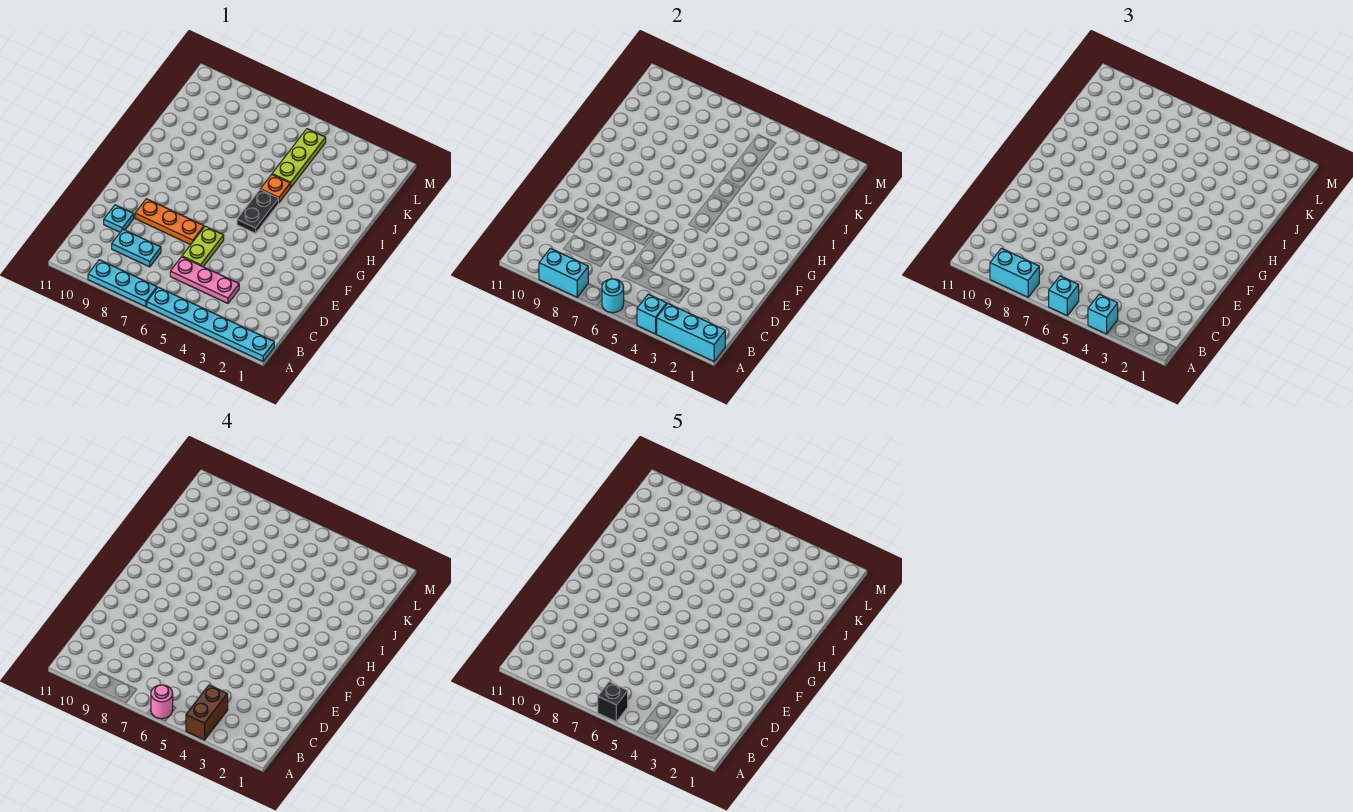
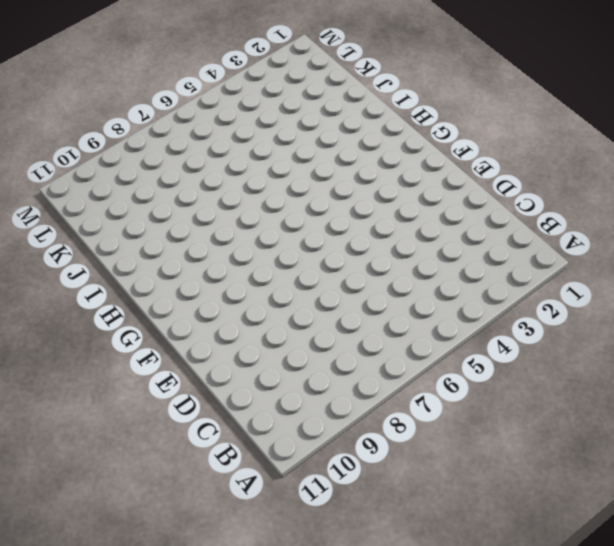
none -> cyan 1x6 plate [147,287,274,361]
none -> cyan 1x3 plate [88,260,157,307]
none -> pink 1x3 plate [170,257,239,303]

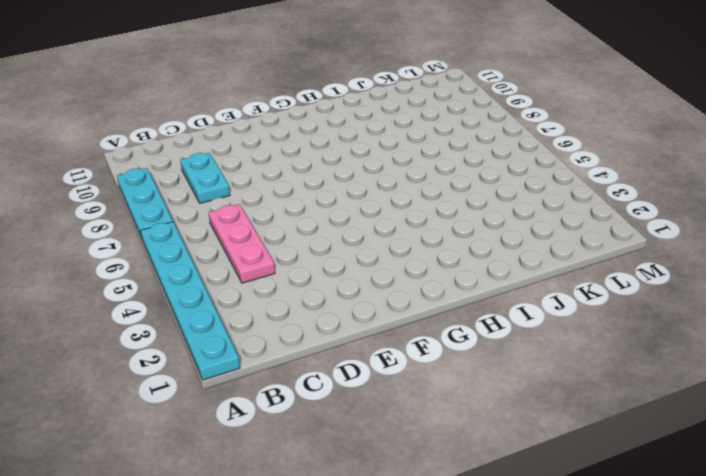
none -> lime 1x2 plate [182,226,224,267]
none -> cyan 1x1 plate [104,205,134,232]
none -> orange 1x3 plate [135,199,204,245]

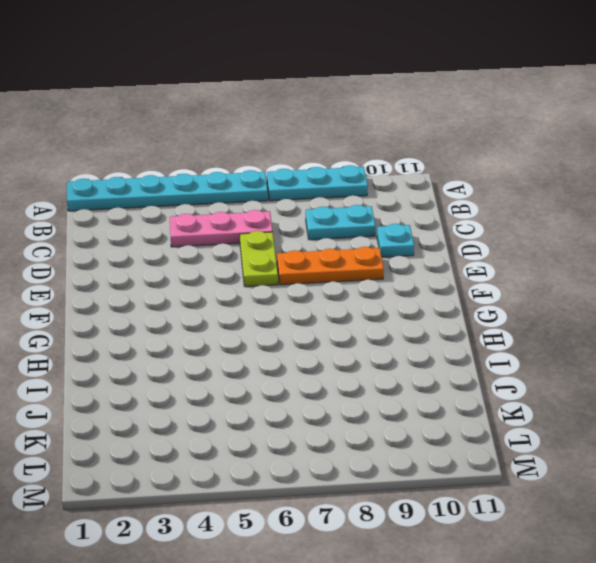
none -> black 1x2 plate [237,190,278,233]
none -> orange 1x1 plate [260,175,291,203]
none -> lime 1x3 plate [272,129,326,187]

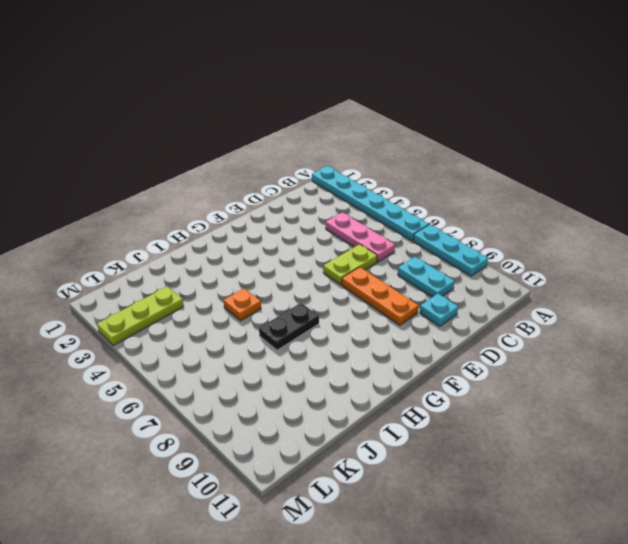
black 1x2 plate [259,303,319,350] -> black 1x2 plate moved to [237,190,278,233]
lime 1x3 plate [97,286,184,345] -> lime 1x3 plate moved to [272,129,326,187]
none -> cyan 1x3 brick [657,304,725,361]
none -> cyan 1x1 brick [637,294,667,334]
none -> cyan 1x1 round brick [602,279,624,313]

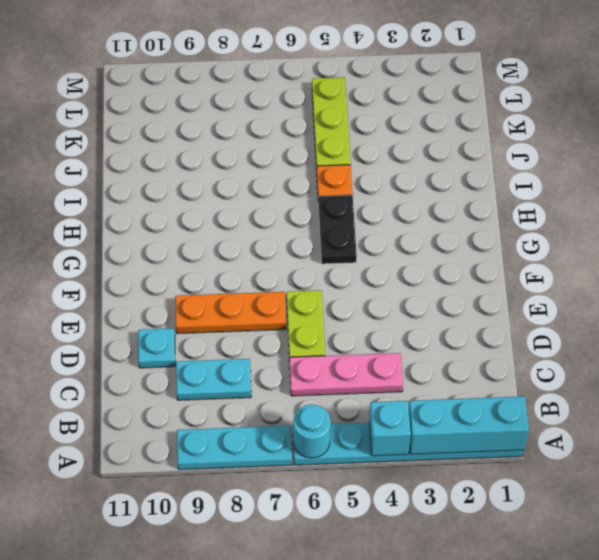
none -> cyan 1x2 brick [539,248,588,297]
none -> cyan 1x1 brick [1088,294,1118,334]
none -> cyan 1x1 brick [1049,276,1079,316]

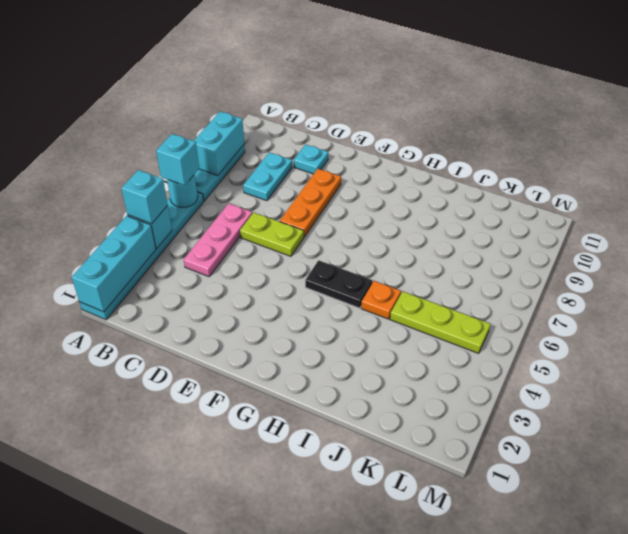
none -> cyan 1x2 brick [990,248,1039,297]
none -> brown 1x2 brick [186,685,228,740]
none -> pink 1x1 round brick [151,685,173,719]

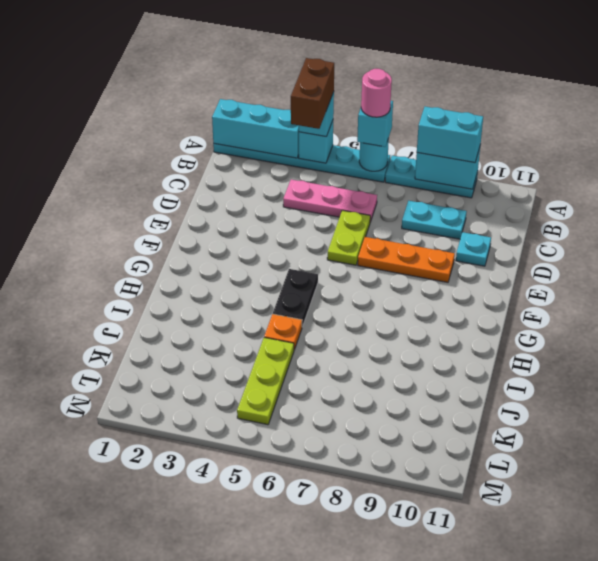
none -> black 1x1 brick [598,682,628,722]

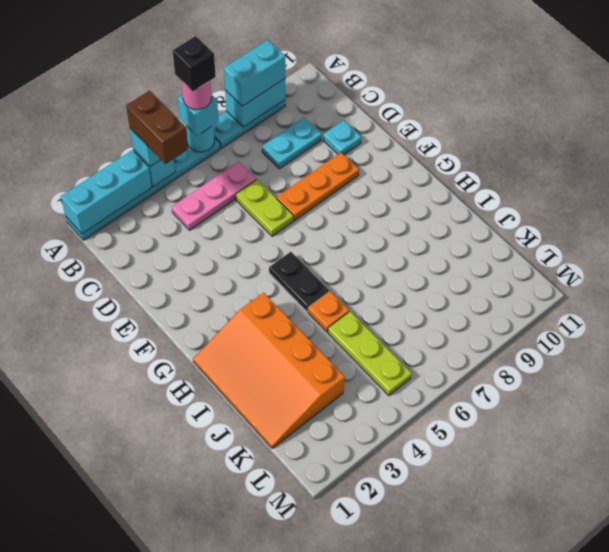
orange 3x4 slope [193,293,345,448] -> none

